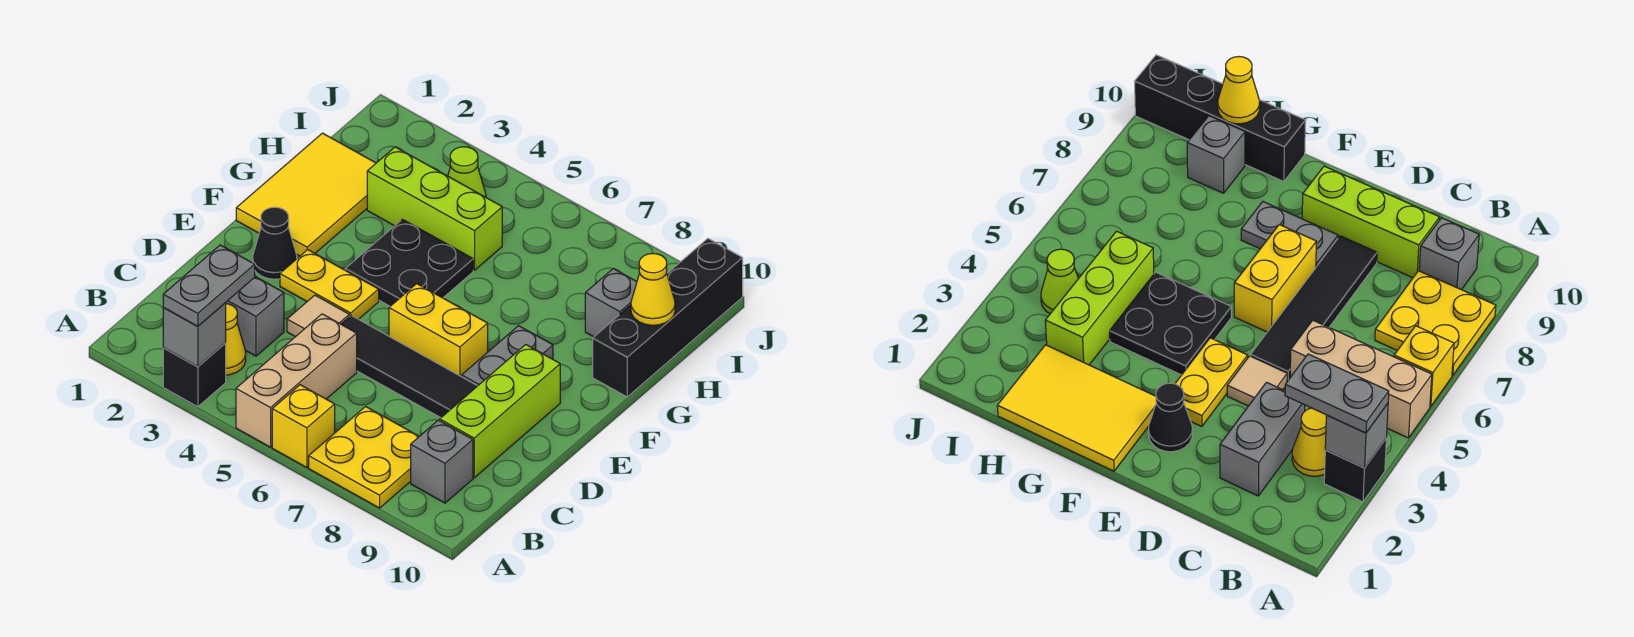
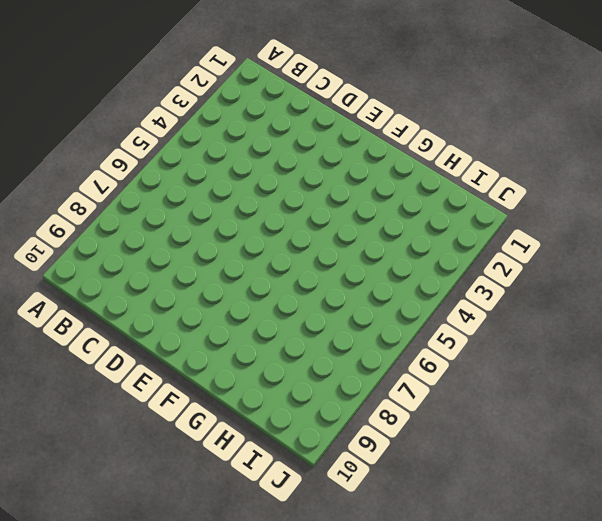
none -> black 1x1 brick [163,343,226,407]
none -> tan 1x3 brick [236,314,357,447]
none -> yellow 1x1 brick [272,385,335,468]

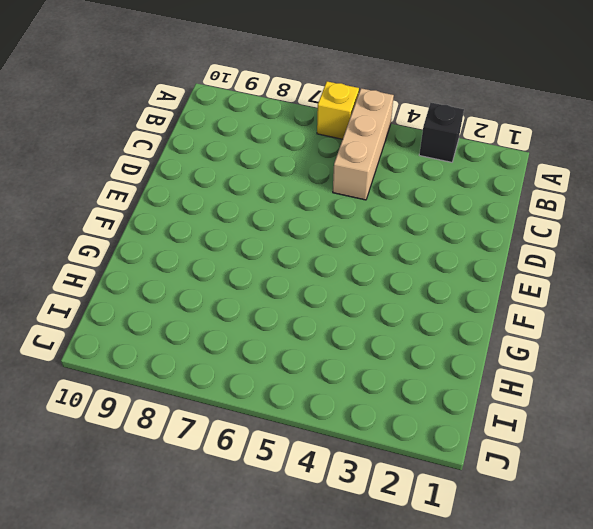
none -> yellow 2x2 plate [309,407,419,508]
none -> yellow 1x1 cone [226,304,246,375]
none -> grey 1x1 brick [411,420,473,503]

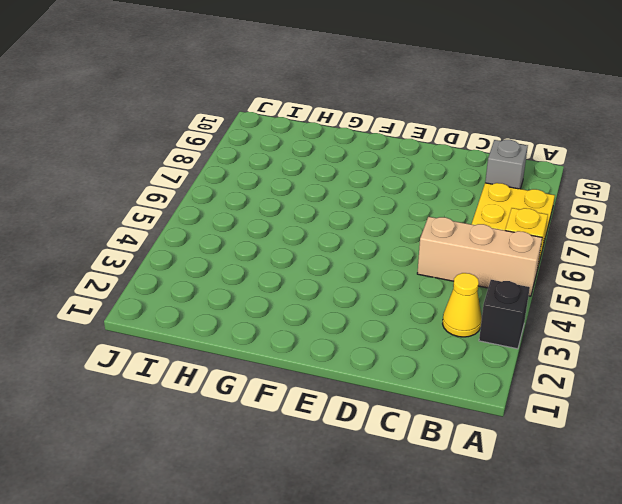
none -> grey 1x2 brick [226,277,284,356]
none -> lime 1x3 brick [440,345,560,478]
none -> tan 1x1 tile [287,295,349,337]

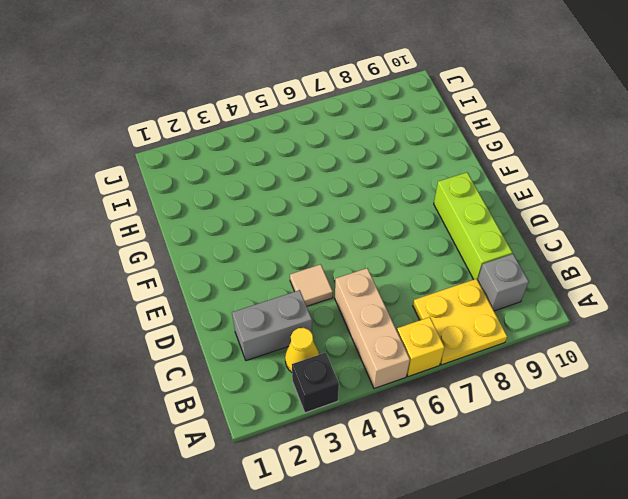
none -> black 1x4 tile [341,315,477,418]
none -> black 1x1 cone [253,207,297,279]
none -> yellow 1x2 plate [280,250,379,319]

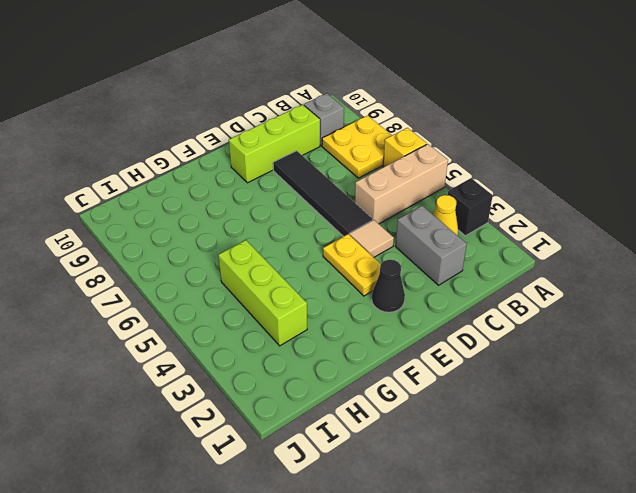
none -> yellow 1x2 brick [389,284,488,377]
none -> grey 1x2 plate [462,326,553,386]
none -> yellow 2x3 tile [236,133,376,256]

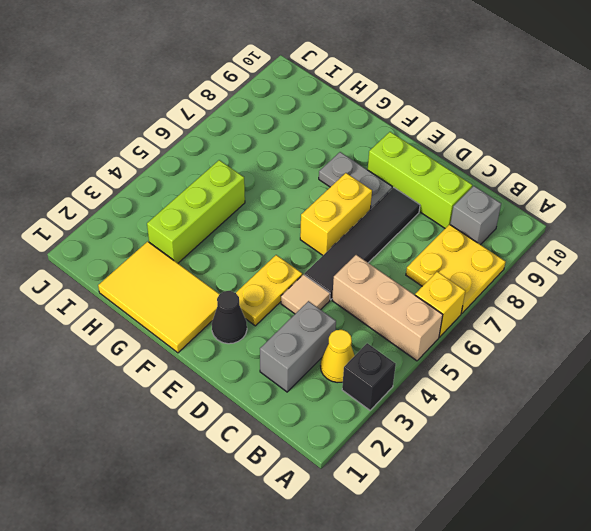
none -> black 2x2 plate [345,219,473,306]
none -> black 1x4 brick [593,239,743,397]
none -> grey 1x1 brick [585,269,637,337]

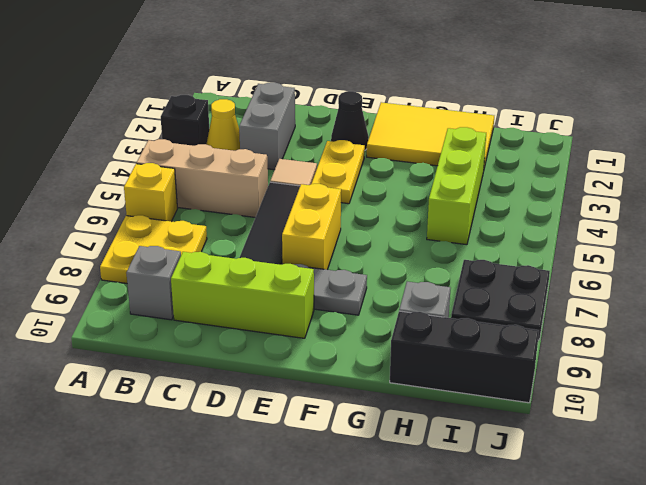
black 1x3 brick [390,311,539,403] -> black 1x4 brick [593,239,743,397]
black 2x2 plate [451,260,550,340] -> black 2x2 plate moved to [345,219,473,306]
none -> lime 1x1 cone [448,147,486,197]
none -> grey 1x1 brick [163,303,226,367]
none -> yellow 1x1 cone [631,253,675,325]

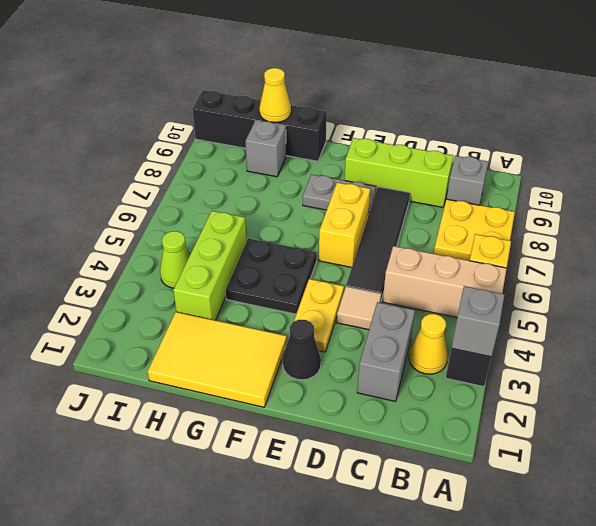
none -> grey 1x2 plate [163,245,255,327]

